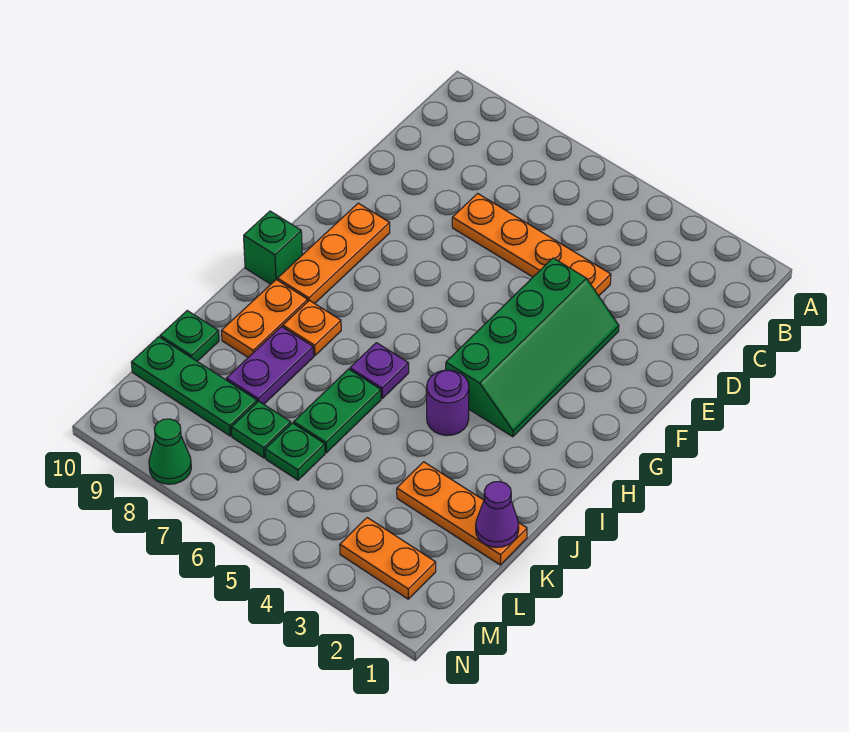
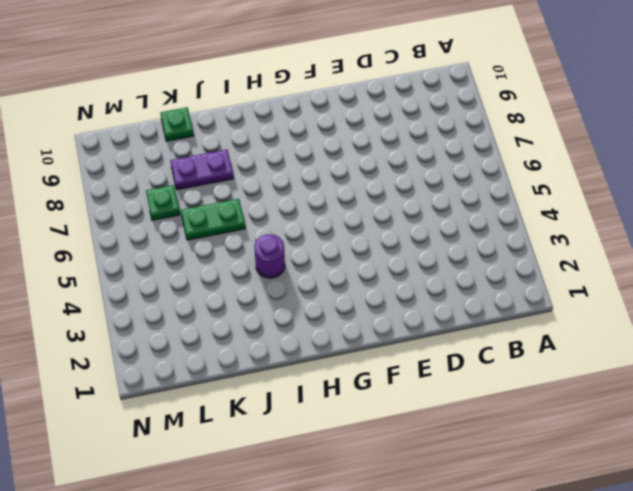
none -> orange 1x4 plate [452,193,611,296]
none -> green 2x4 slope [446,258,619,437]
none -> orange 1x3 plate [278,203,390,304]

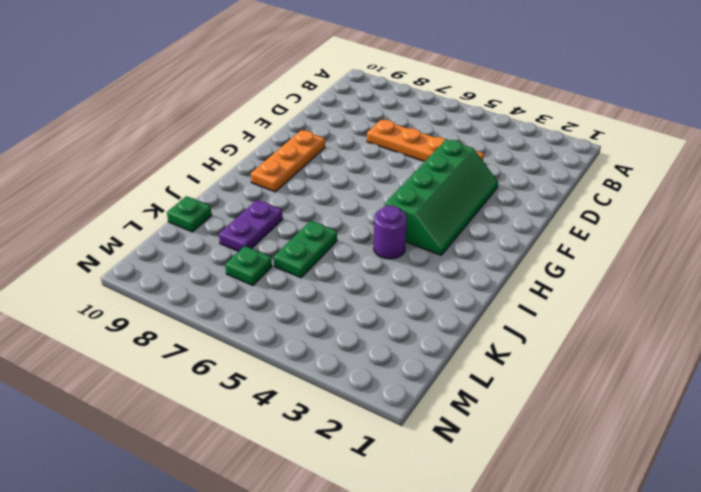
none -> green 1x1 brick [244,211,302,284]
none -> purple 1x1 plate [350,343,409,398]
none -> orange 1x1 plate [283,300,341,356]

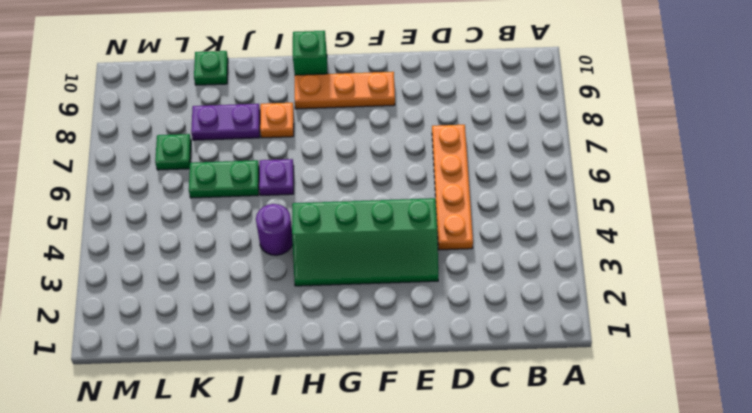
none -> orange 1x2 plate [222,280,308,357]
none -> orange 1x3 plate [397,462,527,565]
none -> green 1x1 plate [265,423,325,480]

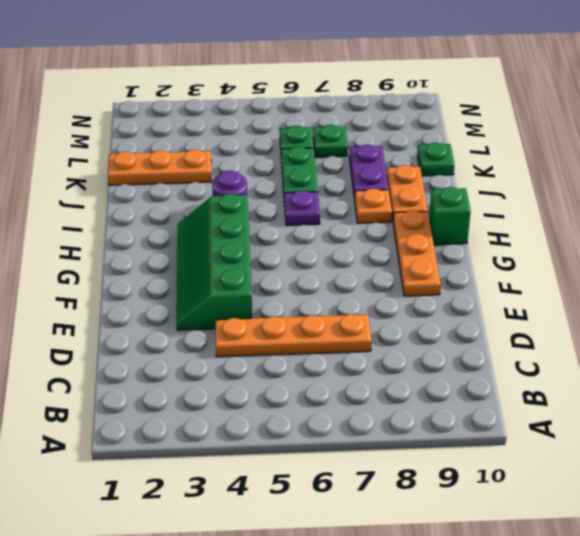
none -> green 1x3 plate [131,337,257,436]
none -> orange 1x2 plate [340,518,436,599]
none -> green 1x1 cone [149,419,191,484]

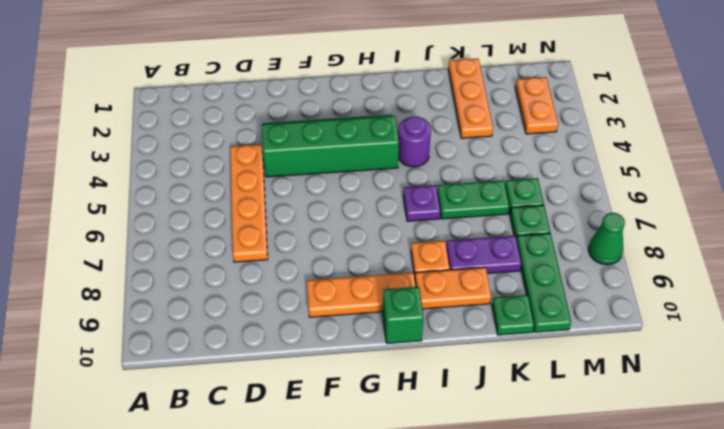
none -> purple 1x1 cone [476,481,519,547]

